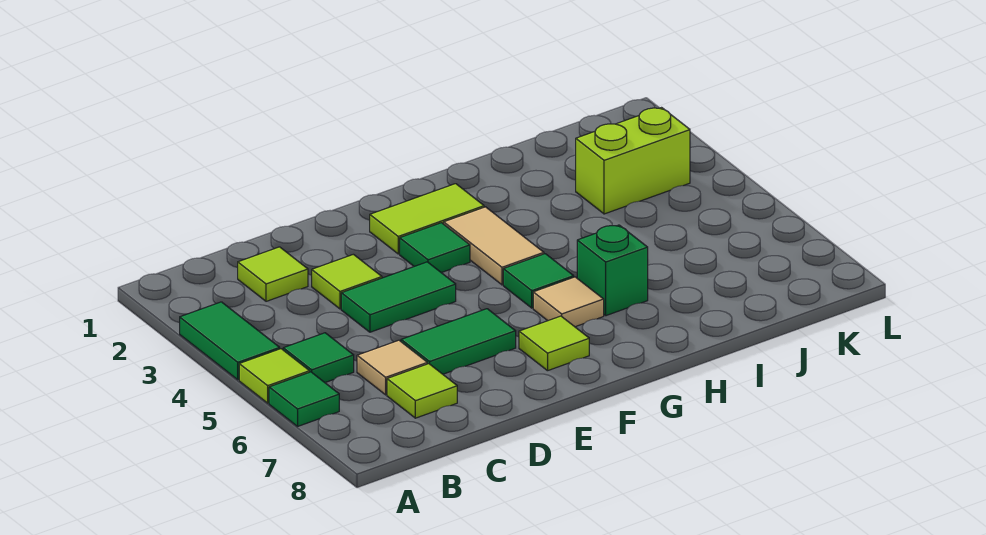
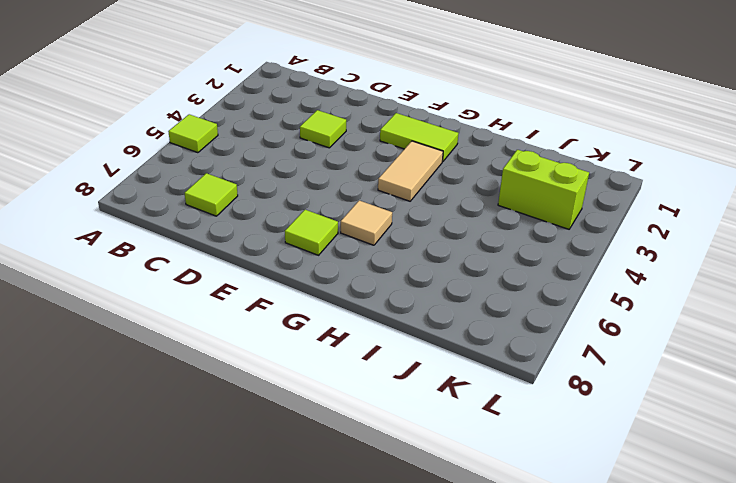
none -> green 1x2 tile [180,302,280,380]
none -> green 1x1 tile [269,372,339,426]
none -> green 1x1 tile [283,333,354,382]

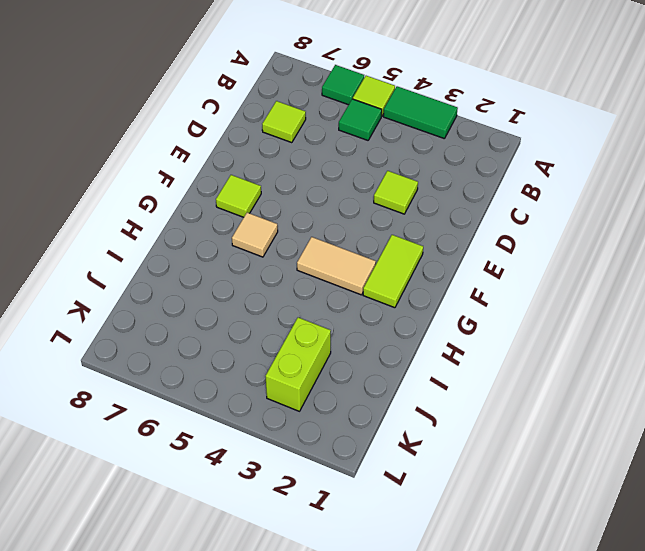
none -> lime 1x1 tile [238,247,308,301]
none -> tan 1x1 tile [357,340,427,395]
none -> green 1x2 tile [341,262,456,332]

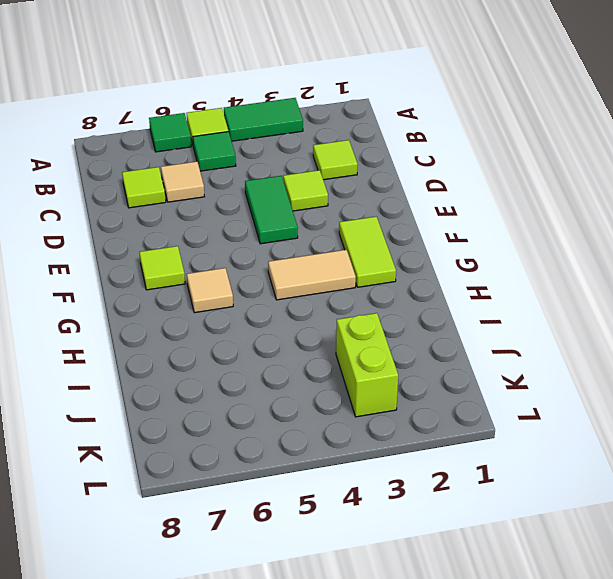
none -> green 1x2 tile [401,309,516,374]
none -> green 1x1 tile [400,223,470,273]
none -> green 1x1 tile [503,254,574,308]

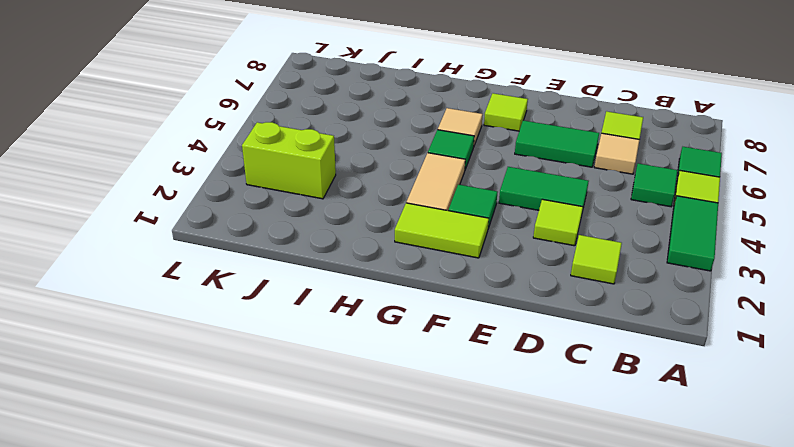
none -> green 1x1 brick [577,225,648,316]

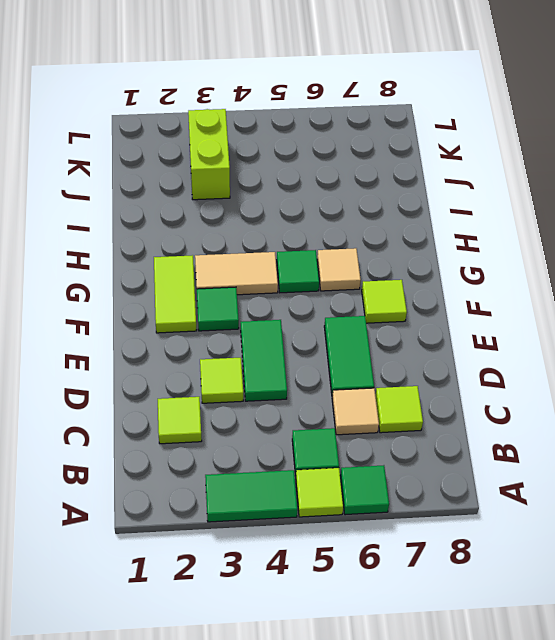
none -> green 1x1 brick [577,225,648,316]

